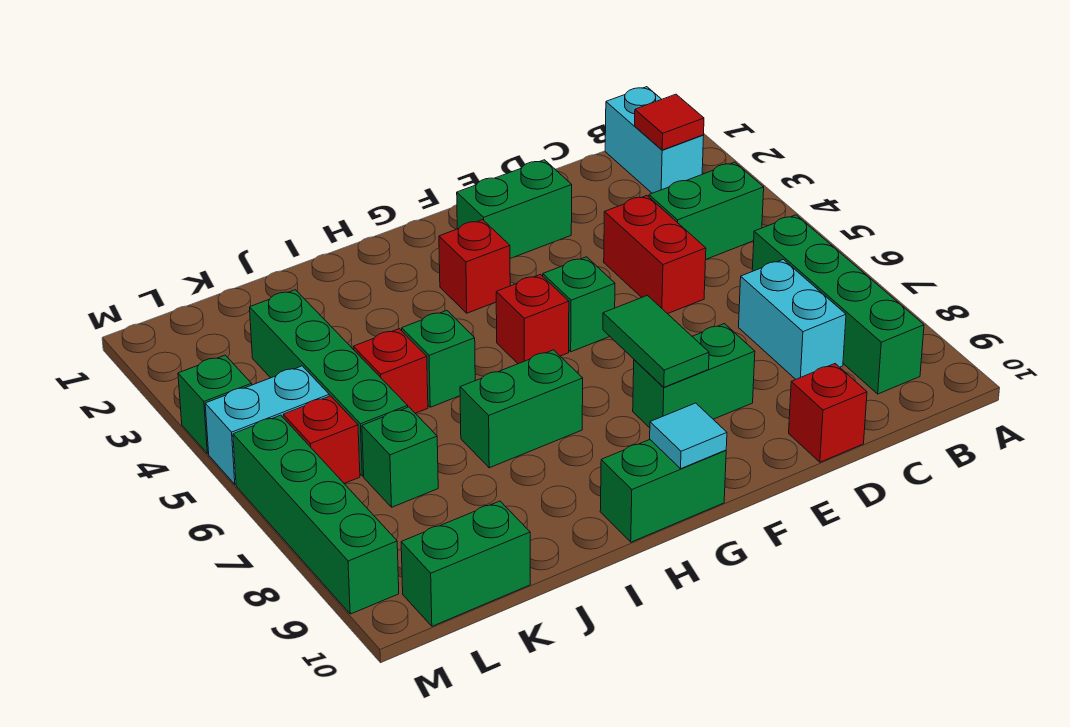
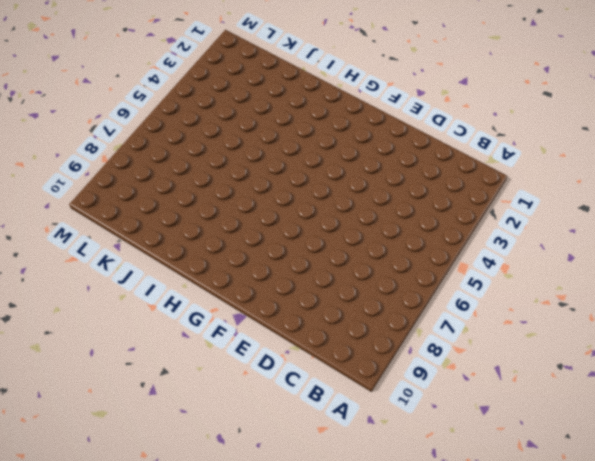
none -> cyan 1x2 brick [605,87,704,193]
none -> green 1x2 brick [649,162,764,259]
none -> green 1x4 brick [752,215,924,394]

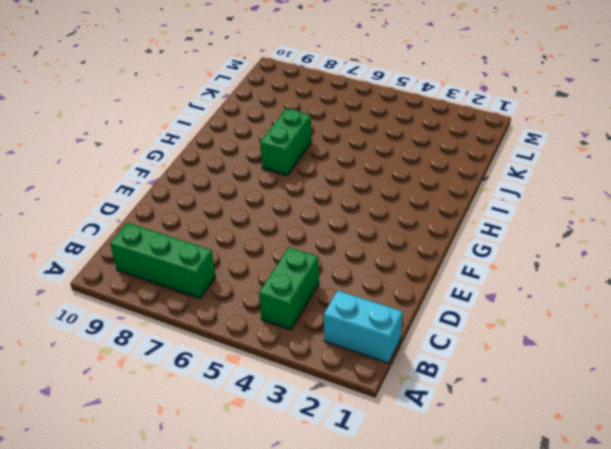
green 1x3 brick [110,223,216,299] -> green 1x4 brick [752,215,924,394]
none -> cyan 1x2 brick [739,260,846,379]
none -> red 1x2 brick [604,196,706,314]
none -> red 1x1 brick [789,364,867,462]

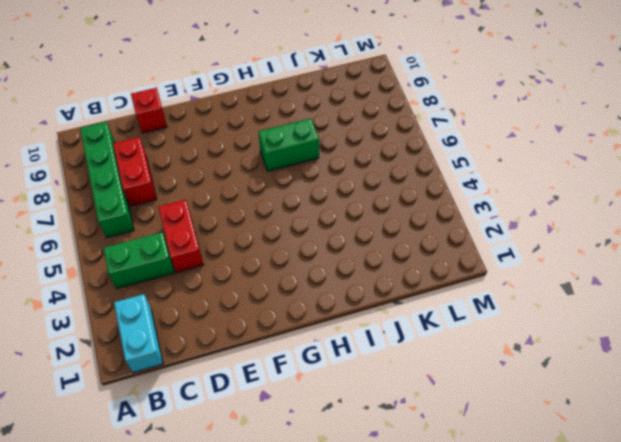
red 1x2 brick [113,137,157,206] -> cyan 1x2 brick [739,260,846,379]
none -> green 1x2 brick [457,160,572,258]
none -> green 1x2 brick [633,324,755,428]
none -> green 1x1 brick [543,257,615,352]

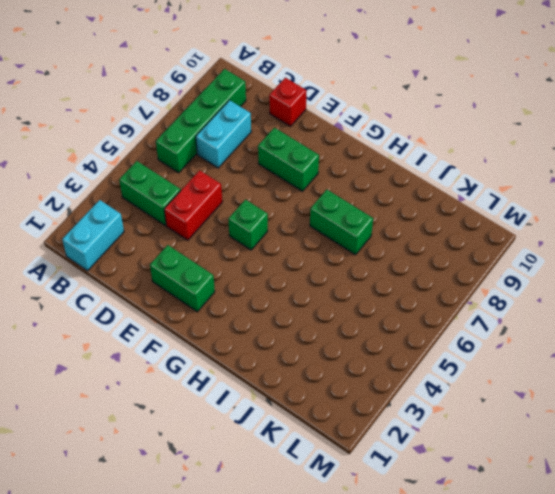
none -> red 1x1 brick [439,220,510,313]
none -> red 1x1 brick [496,275,569,364]
none -> green 1x2 brick [600,440,726,542]

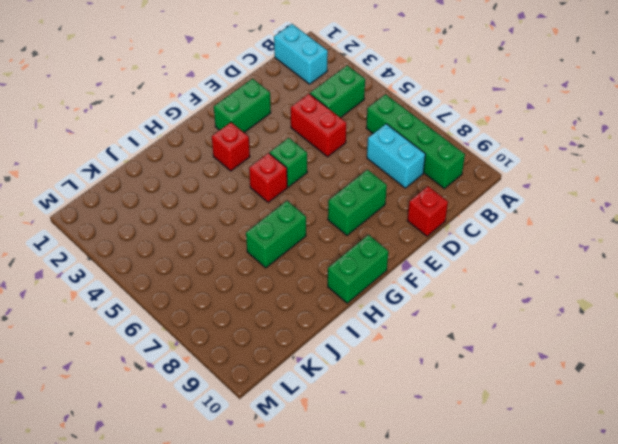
none -> green 1x1 brick [402,311,475,407]
none -> red 1x1 brick [353,329,428,413]
none -> green 1x4 brick [250,290,408,476]

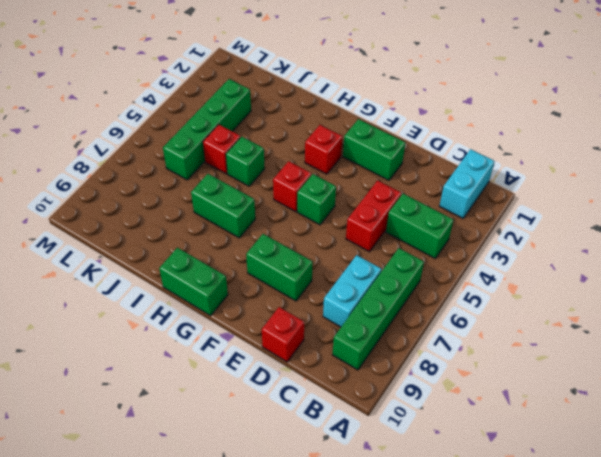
none -> green 1x1 brick [362,407,438,507]
none -> green 1x2 brick [401,501,530,626]
none -> cyan 1x2 brick [205,366,329,484]

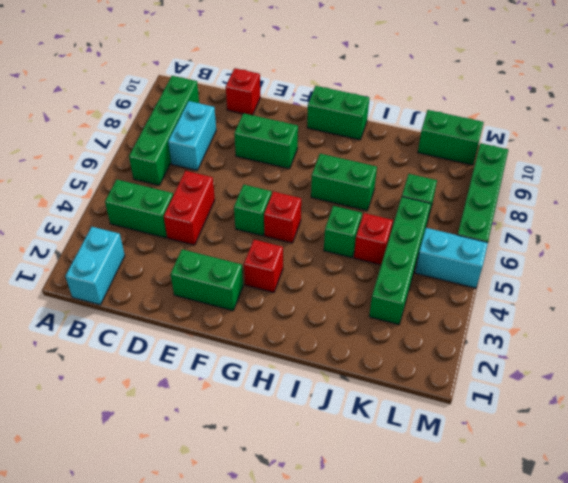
none -> red 1x1 brick [283,396,360,483]
none -> green 1x1 brick [178,355,252,454]
none -> red 1x1 tile [635,94,704,150]

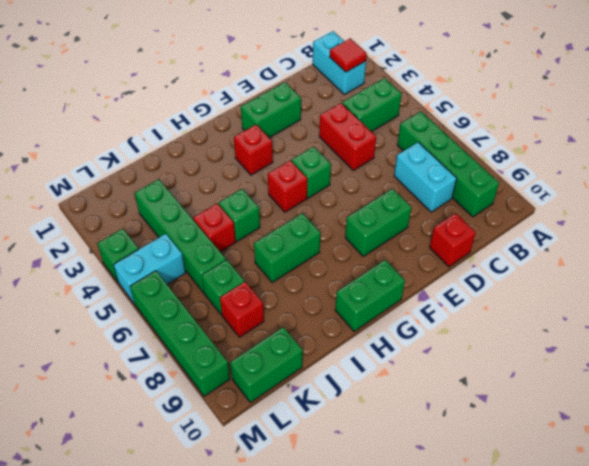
red 1x1 brick [220,282,264,337] -> red 1x1 brick moved to [283,396,360,483]
none -> green 1x2 tile [603,295,709,387]
none -> cyan 1x1 tile [650,403,727,469]

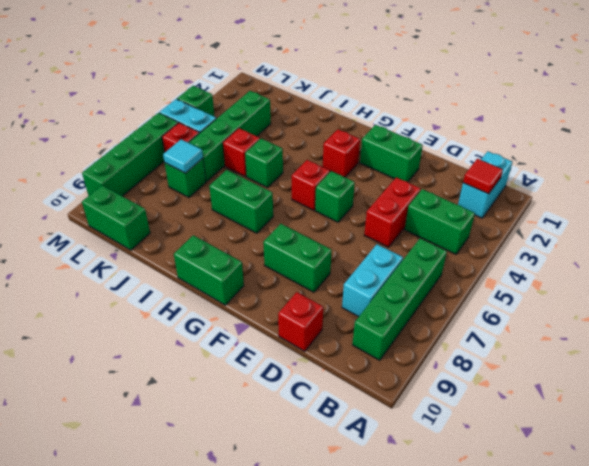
cyan 1x1 tile [163,139,203,173] -> cyan 1x1 tile moved to [650,403,727,469]
none -> green 1x2 tile [603,295,709,387]

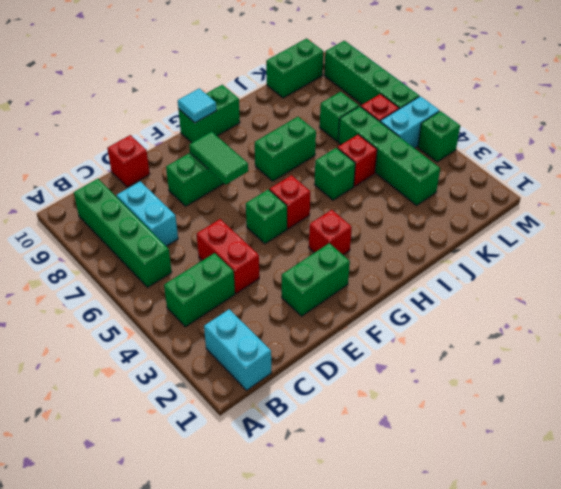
none -> red 1x1 tile [635,94,704,150]

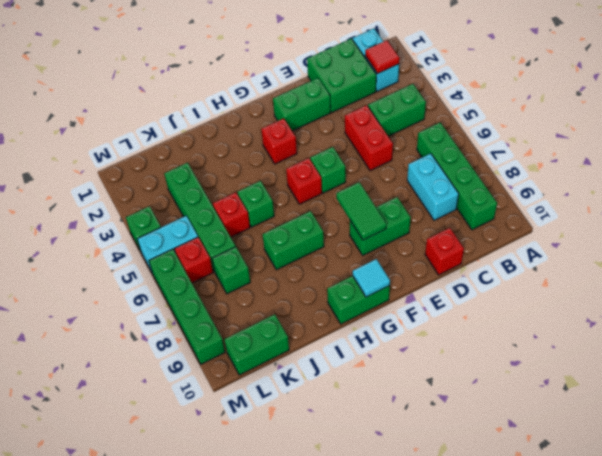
green 2x2 brick [307,39,376,112] -> none

